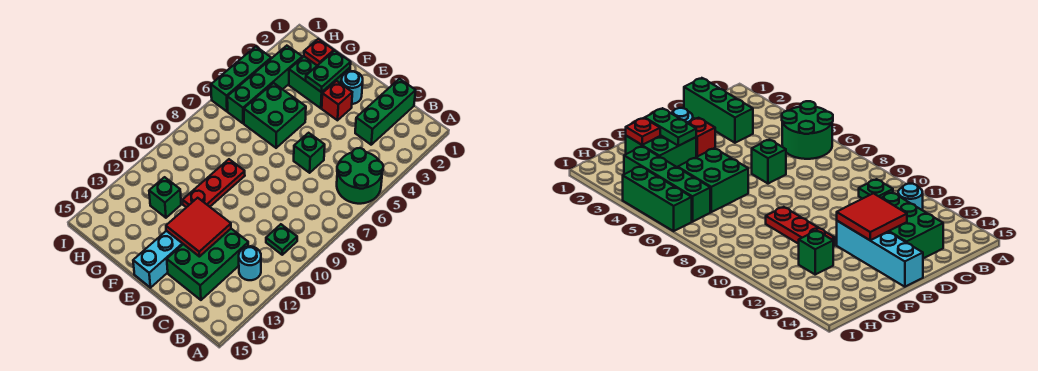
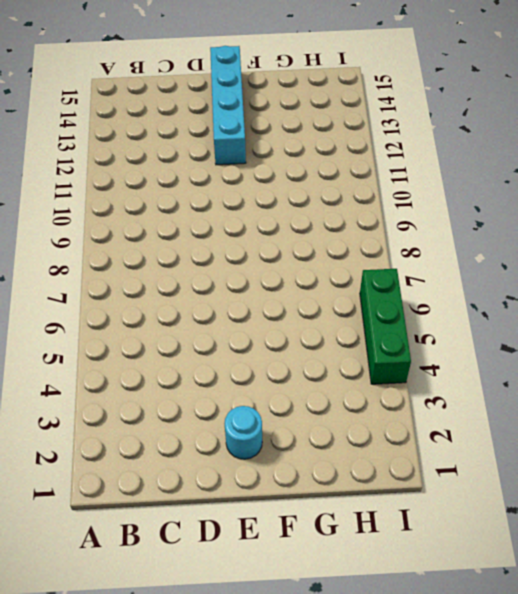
none -> green 2x2 round brick [337,148,383,204]
none -> green 1x1 plate [266,224,297,255]
none -> cyan 1x1 round brick [239,246,261,280]

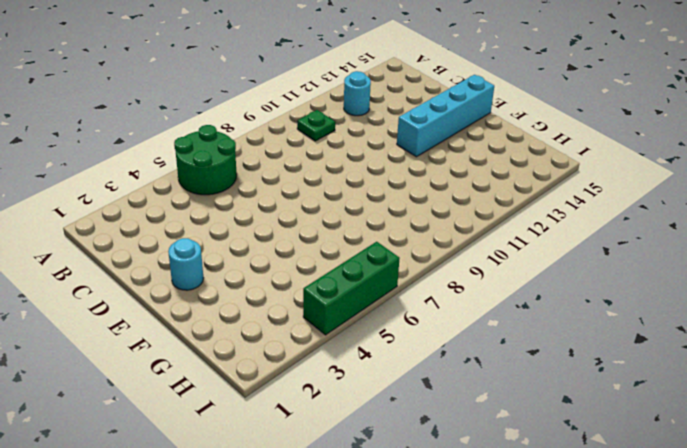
none -> green 1x3 brick [355,79,416,145]
none -> green 2x3 brick [167,229,248,300]
none -> green 1x1 brick [294,133,325,173]

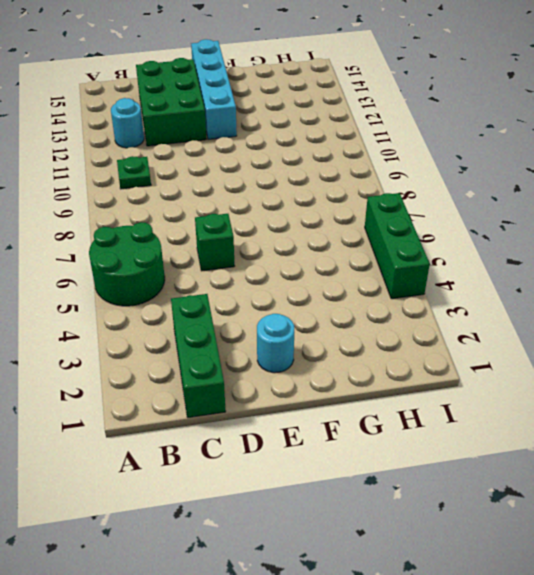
none -> red 1x1 brick [322,81,352,120]
none -> green 2x2 brick [289,57,350,108]
none -> green 2x2 brick [244,83,306,148]

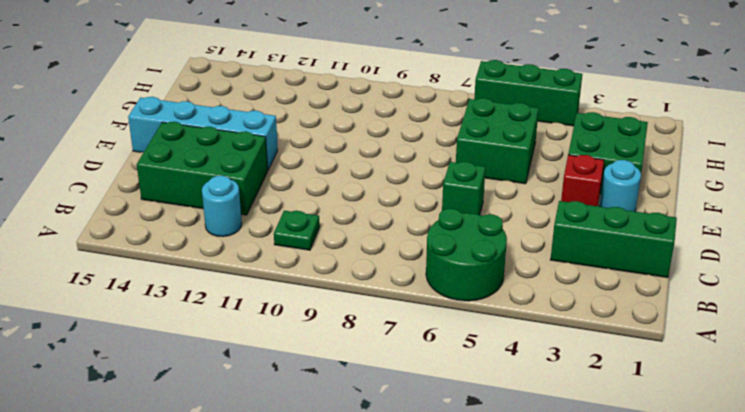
none -> red 1x3 plate [183,159,245,207]
none -> green 1x1 brick [149,177,181,218]
none -> green 1x4 brick [227,46,302,123]

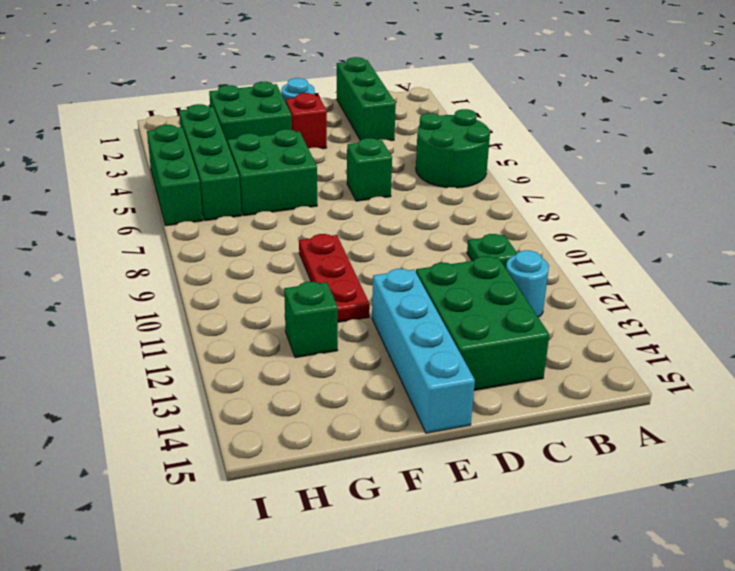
none -> red 2x2 tile [166,198,231,257]
none -> green 1x2 plate [306,51,351,92]
none -> red 1x1 plate [304,39,334,65]

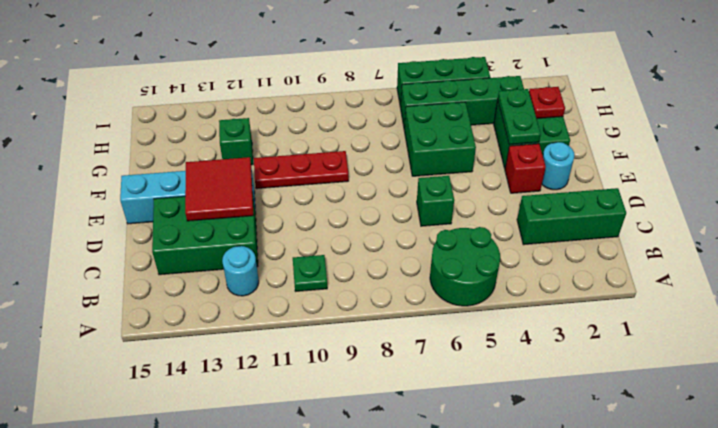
green 1x2 plate [498,89,541,145] -> green 1x2 plate turned to [306,51,351,92]

